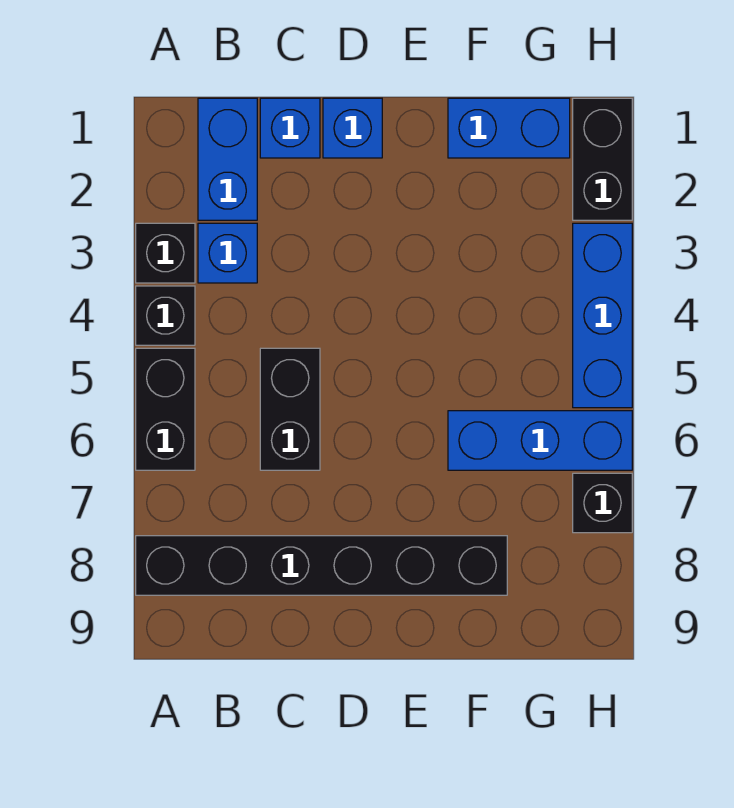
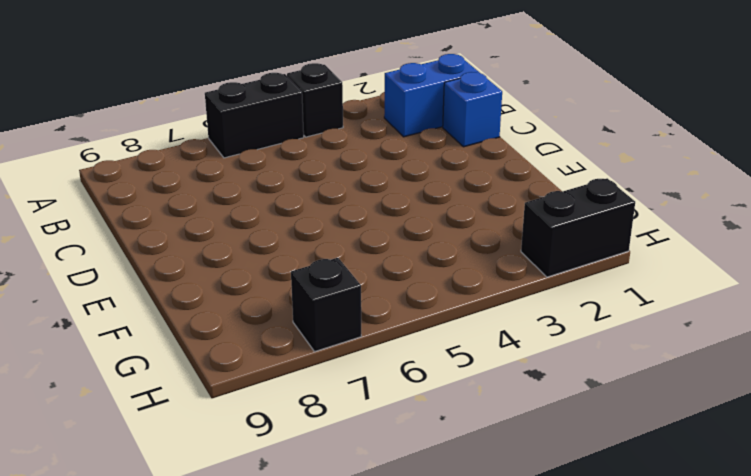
none -> black 1x1 brick [136,223,195,283]
none -> black 1x6 brick [136,536,507,595]
none -> blue 1x1 brick [198,223,257,283]

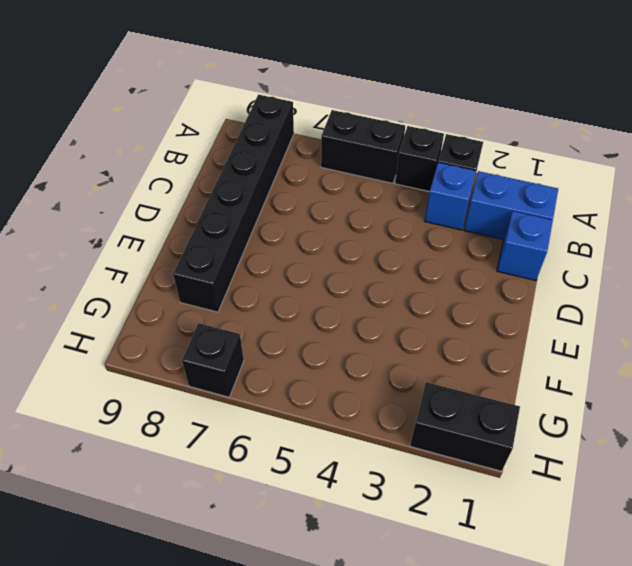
none -> black 1x2 brick [260,348,320,470]
none -> blue 1x1 brick [323,98,382,158]
none -> blue 1x2 brick [448,98,570,158]

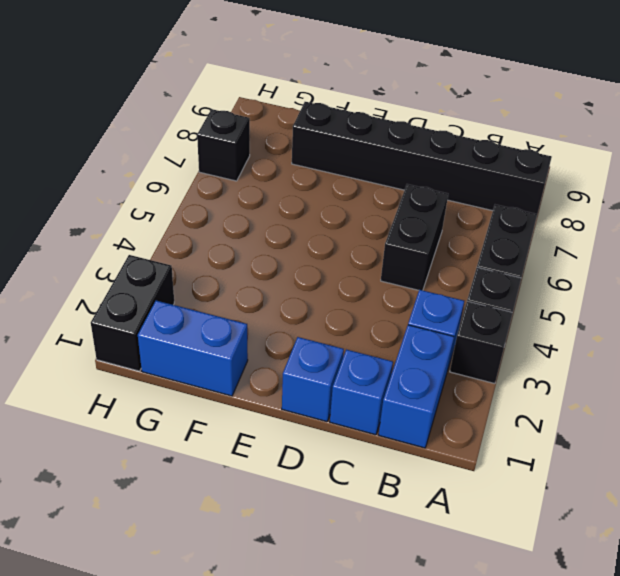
none -> blue 1x3 brick [448,411,632,470]
none -> blue 1x3 brick [573,223,632,408]

